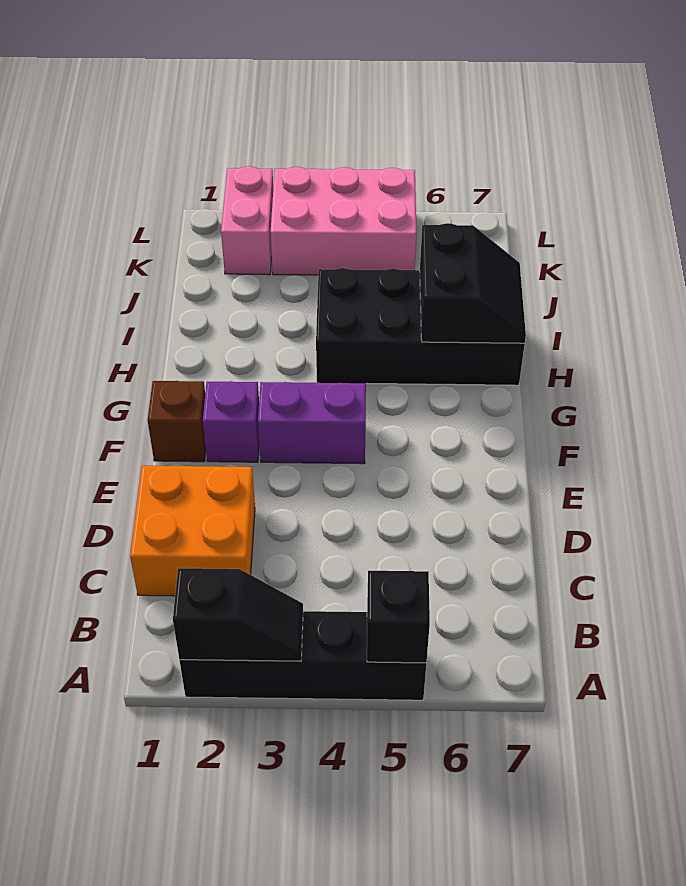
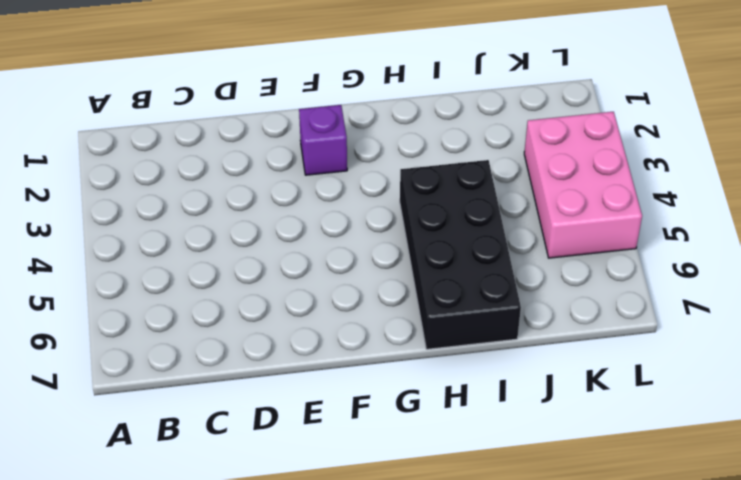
none -> black 1x4 brick [179,611,426,700]
none -> orange 2x2 brick [130,466,255,596]

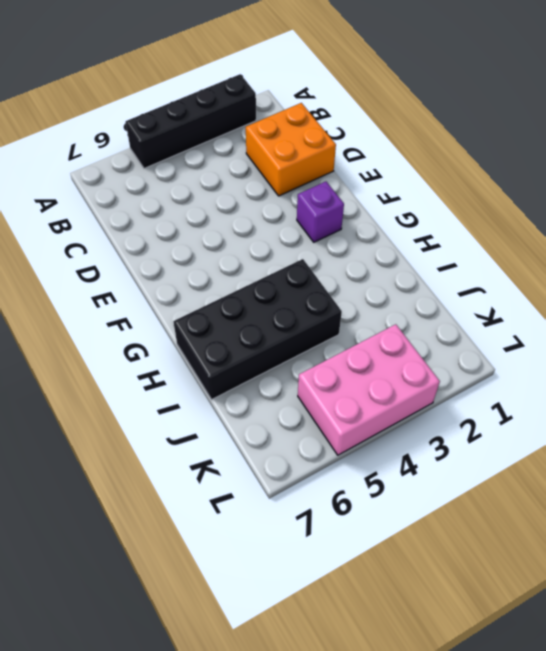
none -> brown 1x1 brick [148,381,206,462]
none -> purple 1x2 brick [258,382,366,464]

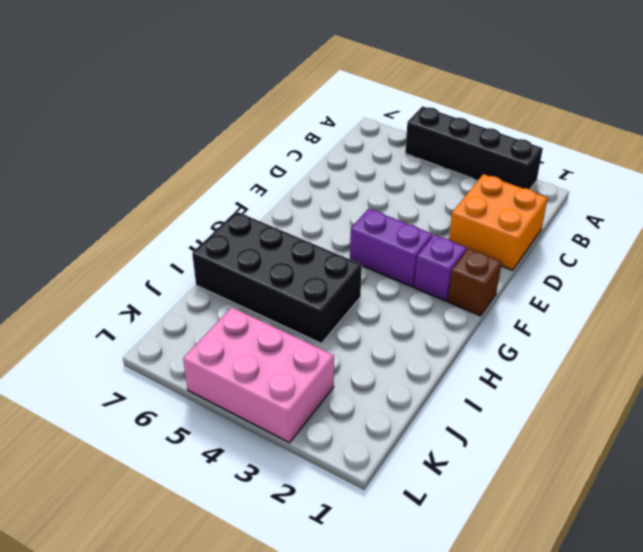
none -> pink 1x2 brick [221,166,273,275]
none -> black 1x2 slope [173,568,303,661]

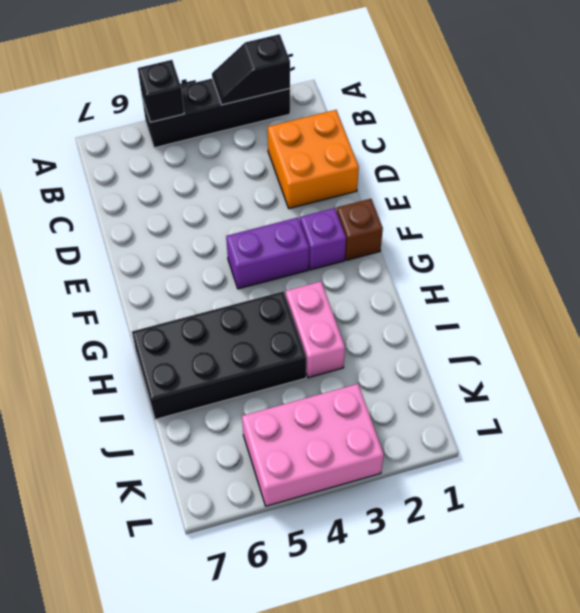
pink 1x2 brick [286,282,345,378] -> pink 1x2 brick moved to [221,166,273,275]
none -> black 2x2 slope [420,223,526,343]

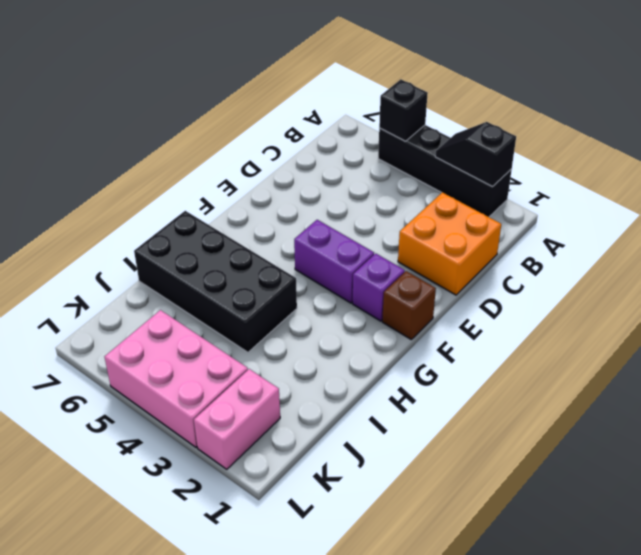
none -> black 2x2 slope [420,223,526,343]

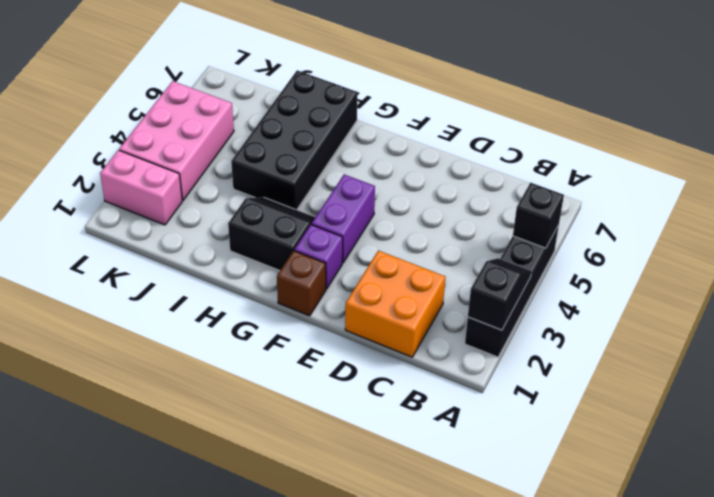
black 2x2 slope [228,197,315,271] -> black 2x2 slope moved to [420,223,526,343]

